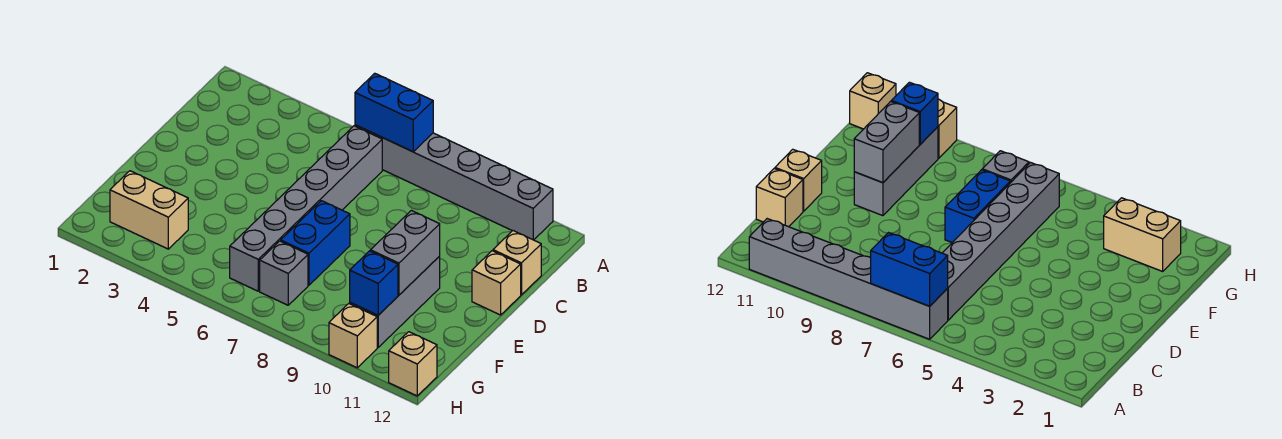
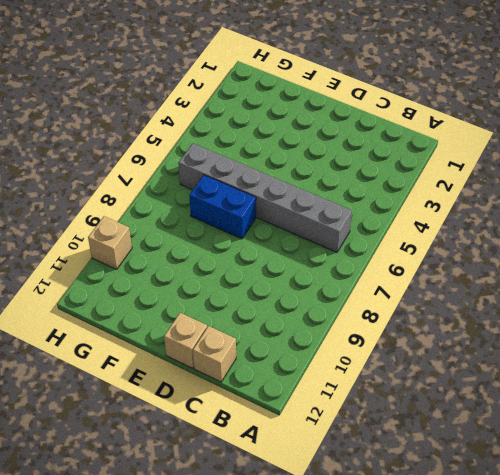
none -> grey 1x6 brick [355,125,553,240]
none -> grey 1x3 brick [350,256,440,347]
none -> tan 1x2 brick [110,171,188,249]

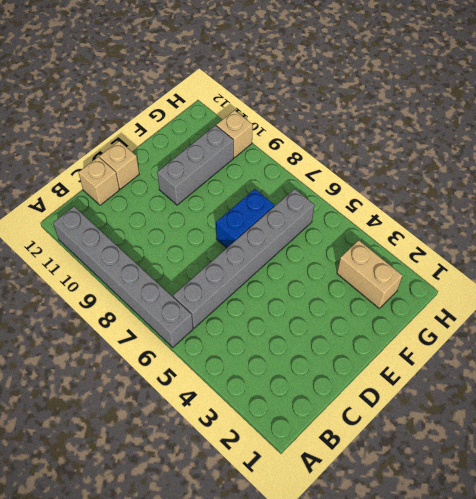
none -> grey 1x1 brick [260,241,308,305]
none -> tan 1x1 brick [389,332,437,396]
none -> blue 1x2 brick [355,73,433,152]

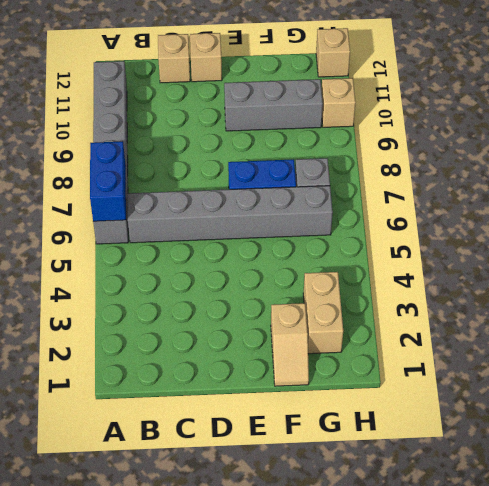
tan 1x2 slope [271,303,309,386] -> none
none -> grey 1x2 brick [371,210,440,295]
none -> blue 1x1 brick [350,251,398,315]

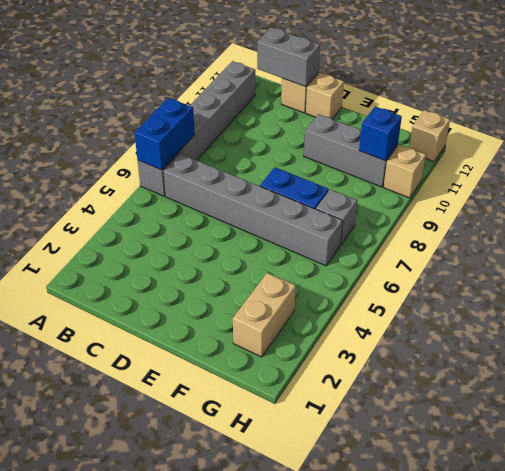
grey 1x2 brick [257,27,320,87] -> grey 1x2 brick moved to [371,210,440,295]

